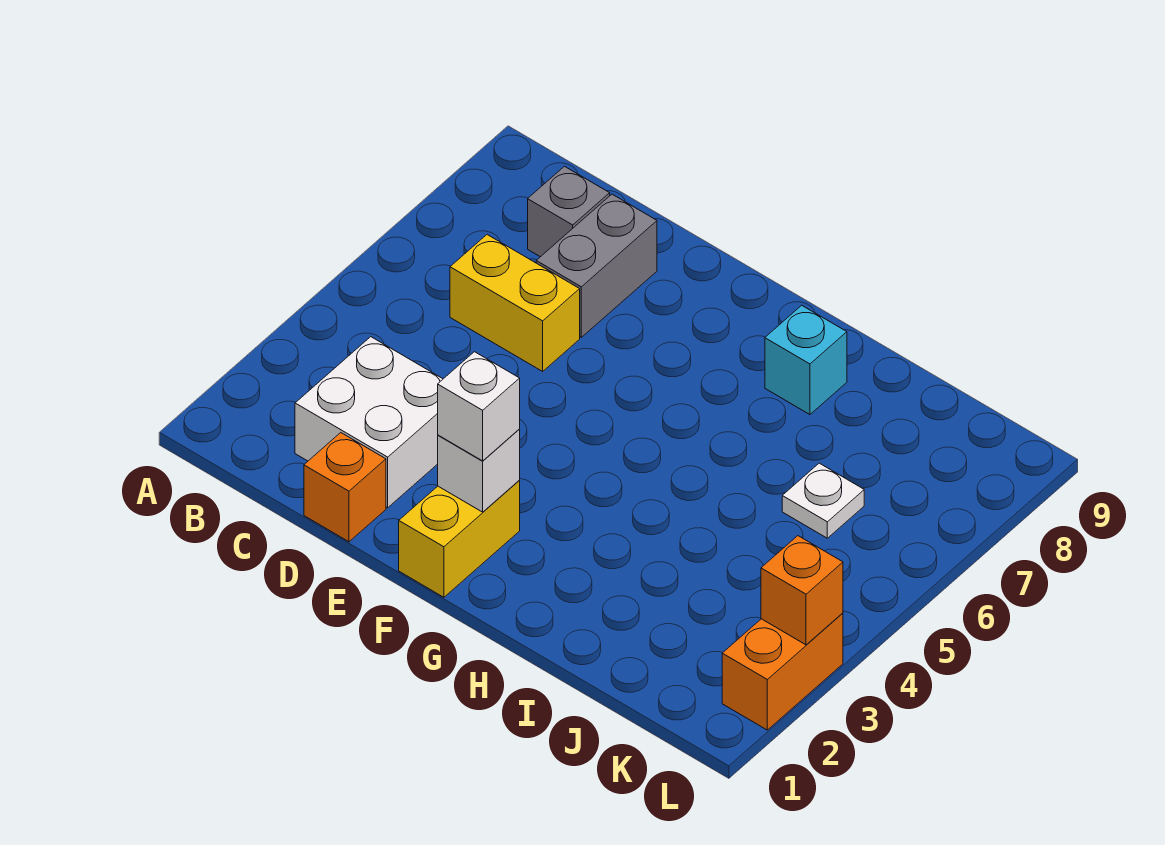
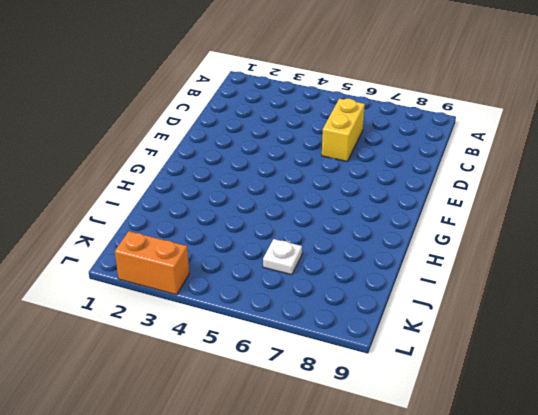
none -> white 2x2 brick [295,337,443,508]
none -> grey 1x1 brick [528,166,610,257]
none -> orange 1x1 brick [304,433,386,542]

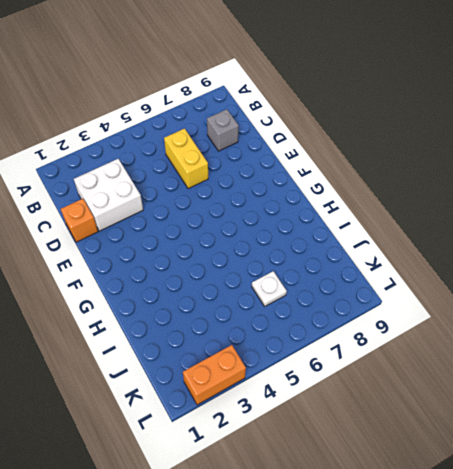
none -> grey 1x2 brick [536,194,657,337]
none -> yellow 1x2 brick [399,481,520,597]
none -> cyan 1x1 brick [765,305,847,414]

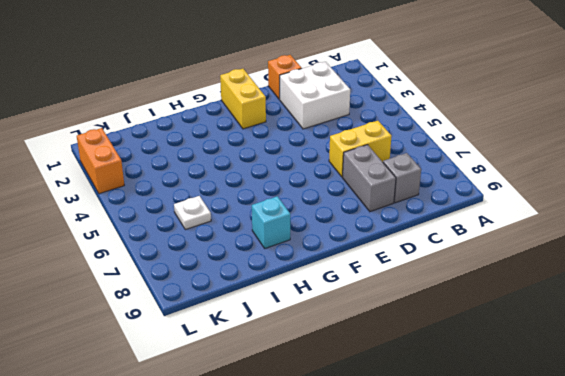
none -> white 1x1 brick [438,430,520,512]
none -> orange 1x1 brick [761,536,843,645]
none -> white 1x1 brick [438,352,520,461]

